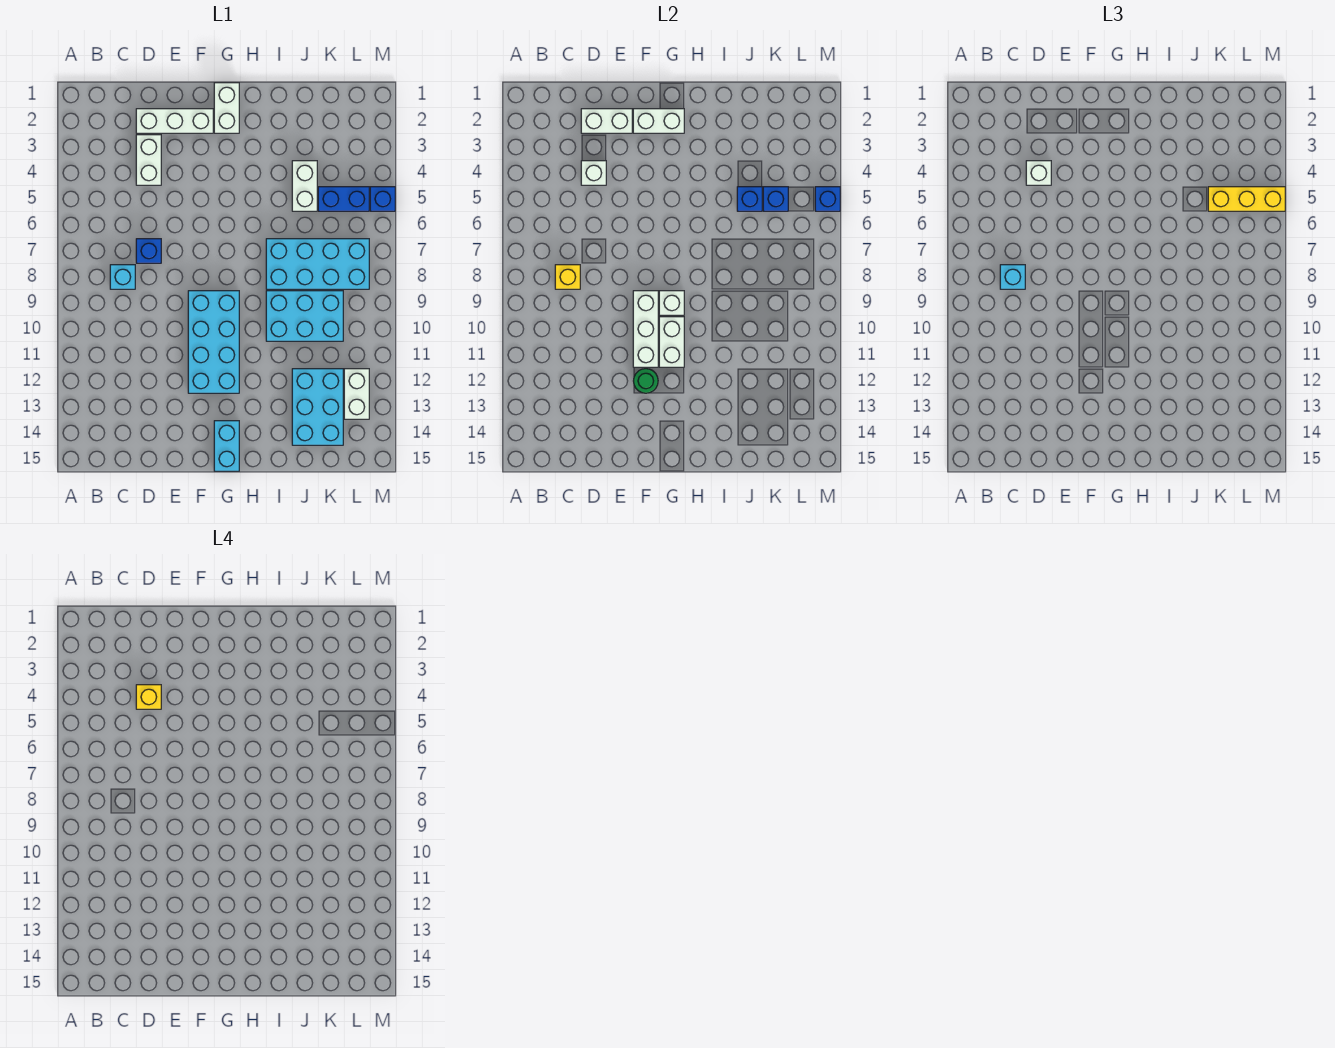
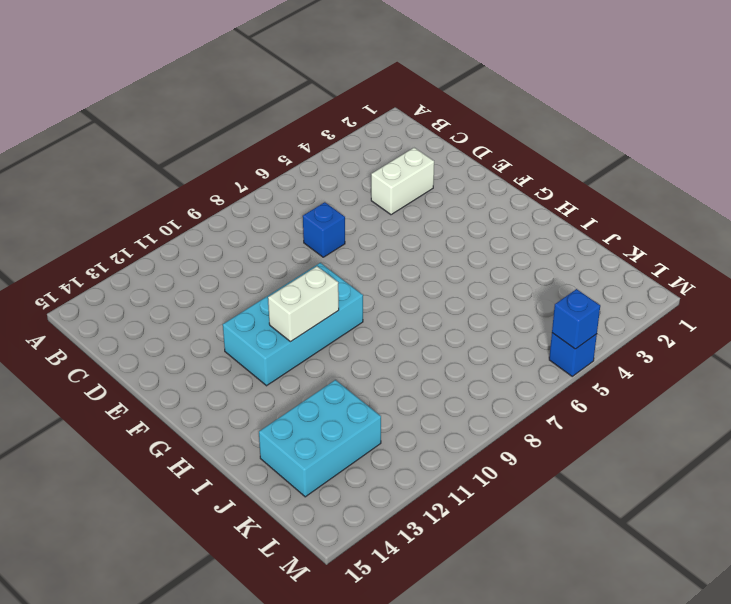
none -> cyan 1x1 brick [110,265,135,289]
none -> white 1x3 brick [136,109,213,133]
none -> white 1x2 brick [214,83,239,133]

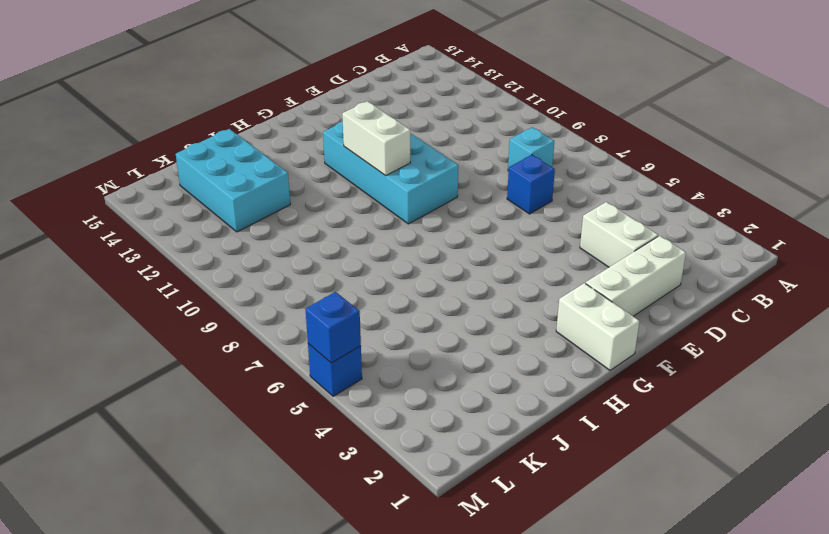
none -> cyan 1x2 brick [214,421,239,471]
none -> cyan 2x4 brick [266,239,369,289]
none -> cyan 2x3 brick [266,291,343,341]

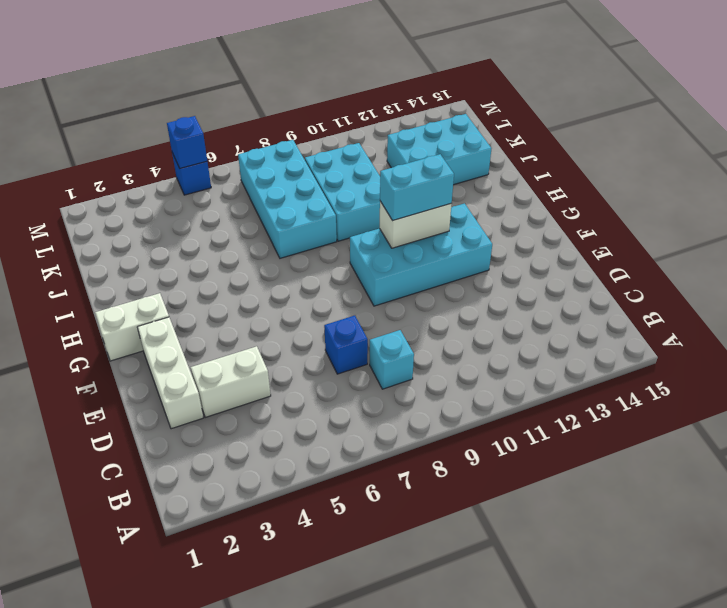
cyan 1x2 brick [380,154,454,221] -> cyan 1x2 brick moved to [214,421,239,471]
none -> white 1x2 brick [292,161,317,211]
none -> blue 1x2 brick [318,187,369,211]
none -> white 1x2 brick [344,369,369,419]

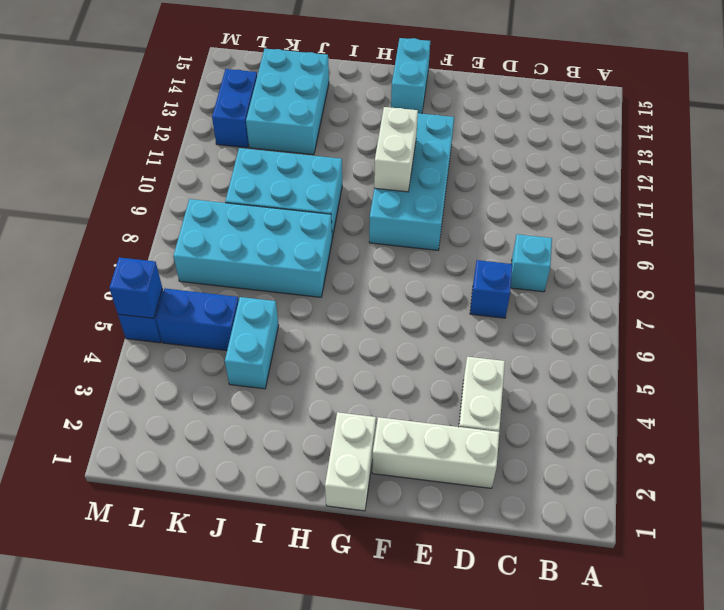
cyan 1x2 brick [225,297,279,389] -> white 1x2 brick [292,161,317,211]
blue 1x2 brick [212,69,257,148] -> white 1x2 brick [344,369,369,419]
none -> yellow 1x1 brick [555,265,580,289]
none -> white 1x2 brick [581,109,632,133]
none -> white 1x1 brick [581,161,606,185]

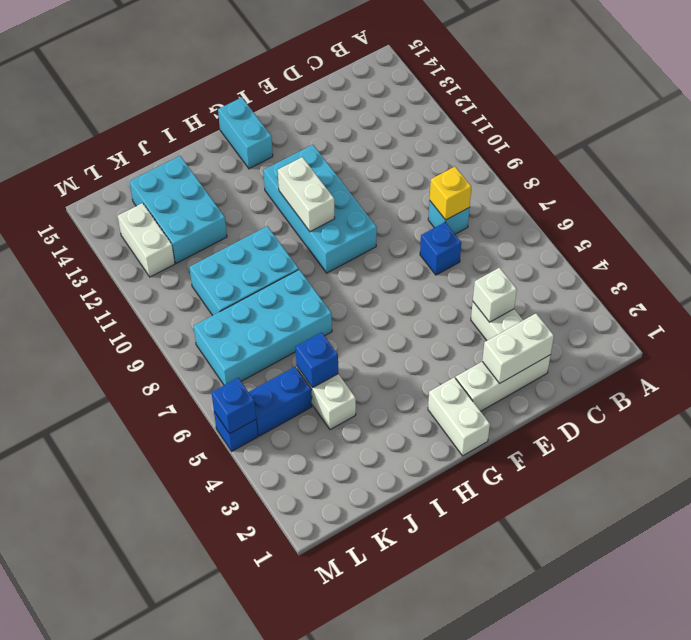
none -> white 1x2 brick [633,109,684,133]
none -> white 1x3 brick [633,291,658,367]
none -> green 1x1 round brick [634,369,658,393]

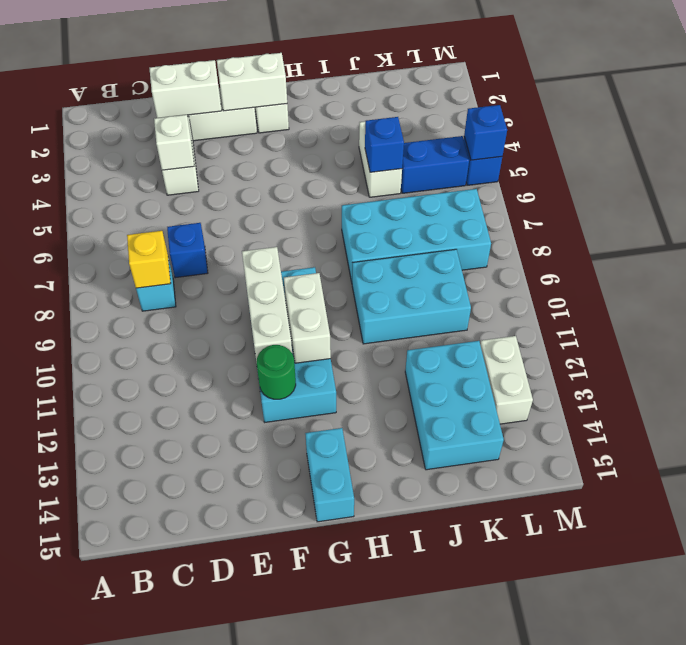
none -> white 1x1 brick [659,291,684,315]
none -> blue 1x1 brick [763,187,788,211]
none -> cyan 1x1 brick [1000,265,1025,289]

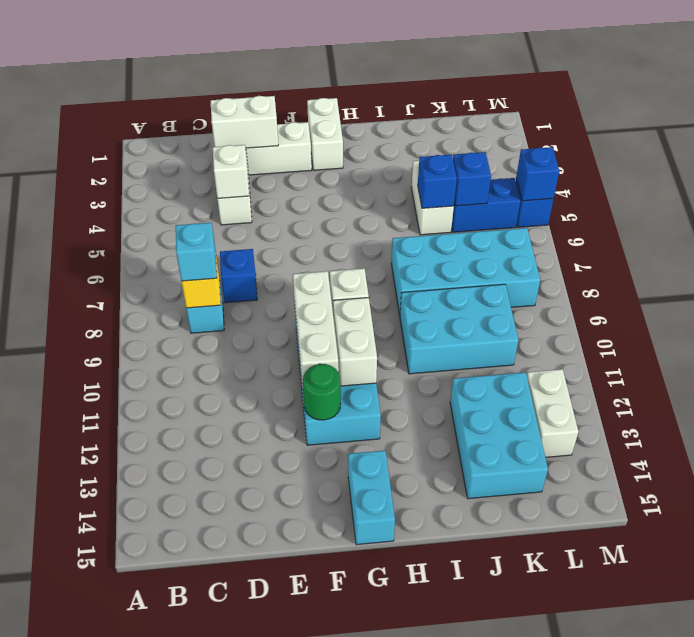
none -> white 1x2 brick [633,109,684,133]
none -> white 1x1 brick [1026,161,1051,185]
none -> yellow 1x3 brick [1208,187,1285,211]

